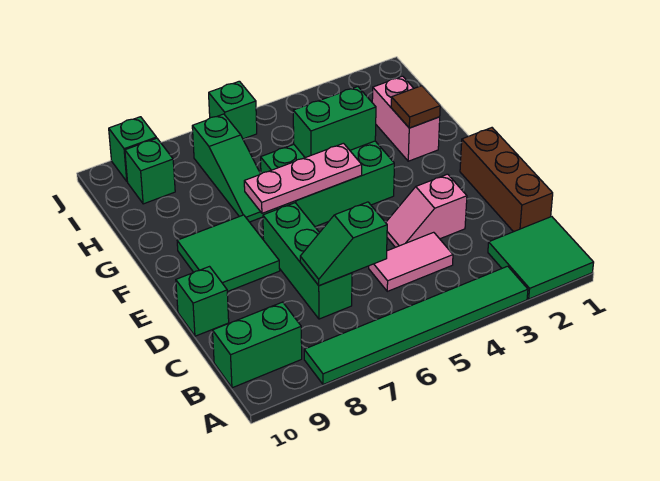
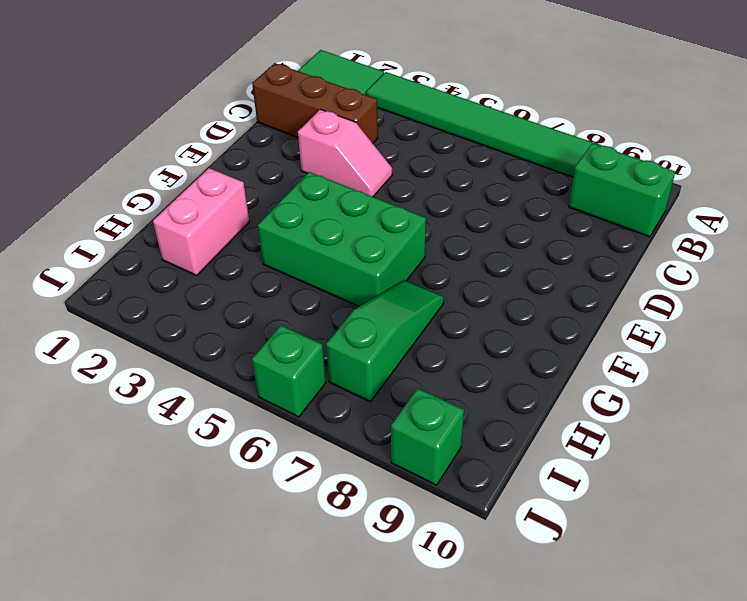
brown 1x3 brick [252,63,378,143] -> brown 1x3 brick turned to [460,128,553,232]
none -> pink 1x2 tile [369,232,453,291]
none -> green 1x3 brick [263,203,352,319]
none -> green 1x1 brick [176,267,229,336]

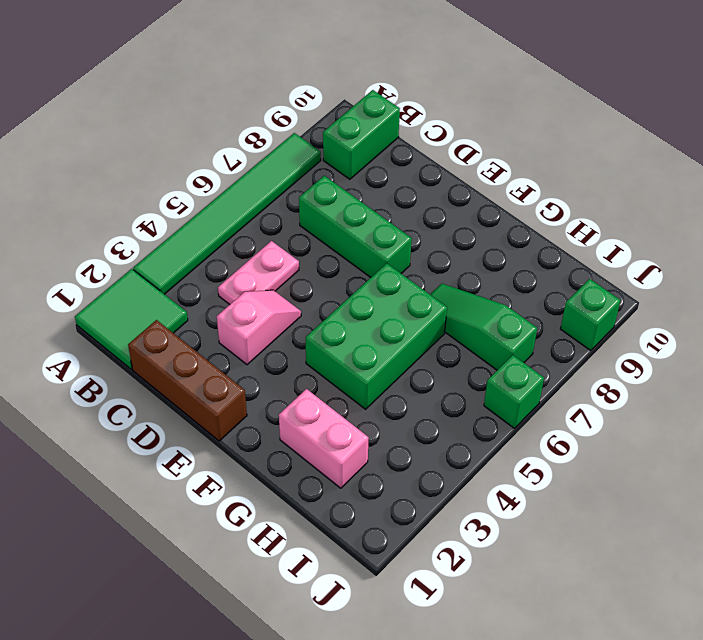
pink 1x2 plate [218,241,299,304] -> pink 1x2 tile [369,232,453,291]
none -> green 1x1 brick [176,267,229,336]
none -> green 2x2 tile [177,215,280,292]
none -> green 1x1 brick [125,138,175,204]

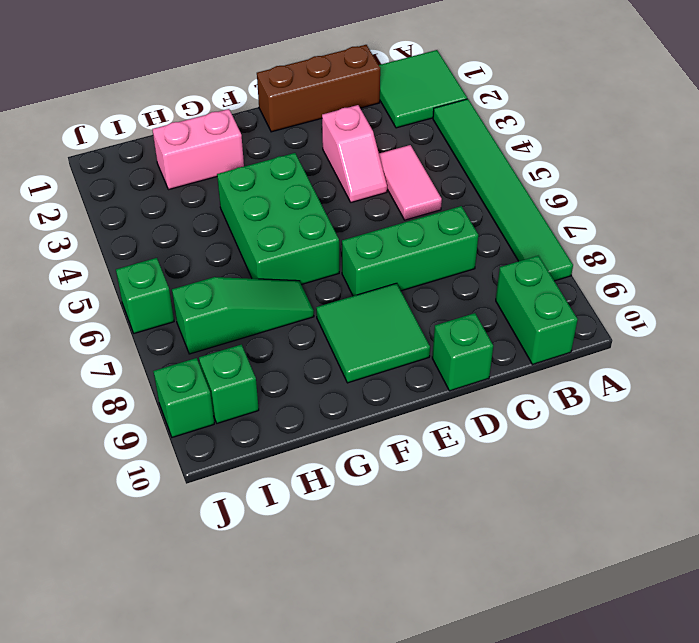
none -> green 1x2 slope [300,202,387,286]
none -> pink 1x3 plate [244,143,362,213]
none -> brown 1x1 tile [391,86,440,128]

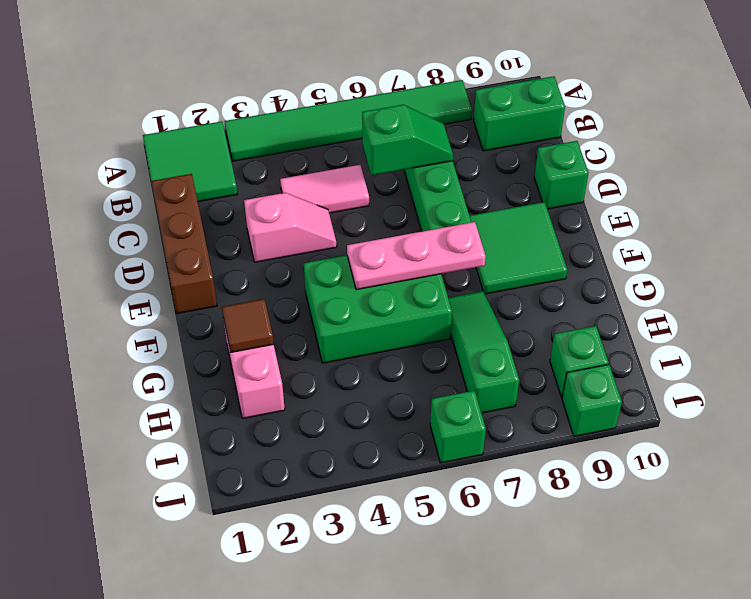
none -> green 1x2 brick [293,87,376,158]

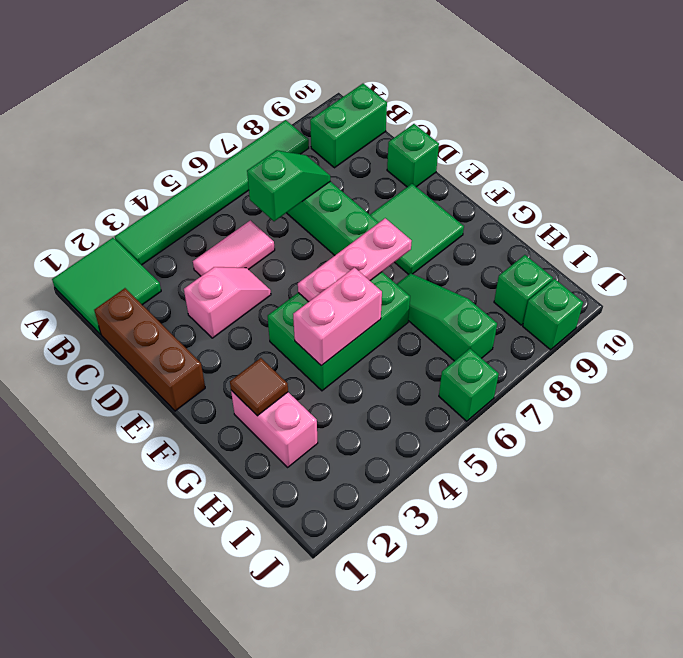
pink 1x2 brick [293,268,382,366] -> green 1x2 brick [293,87,376,158]

